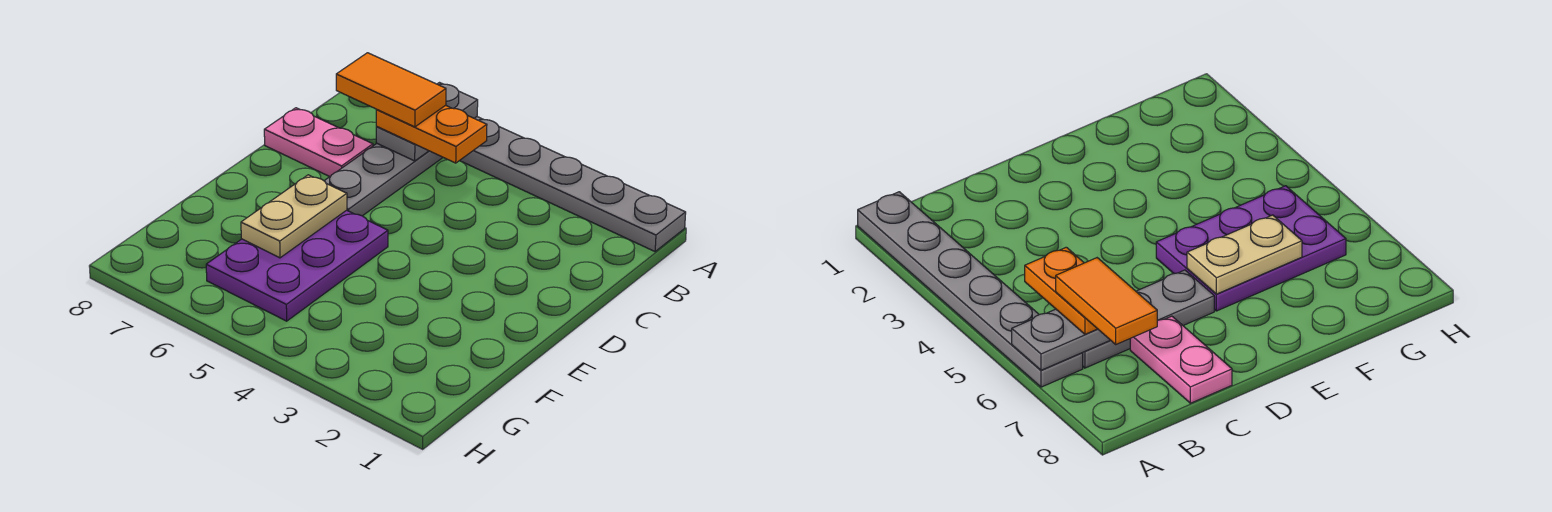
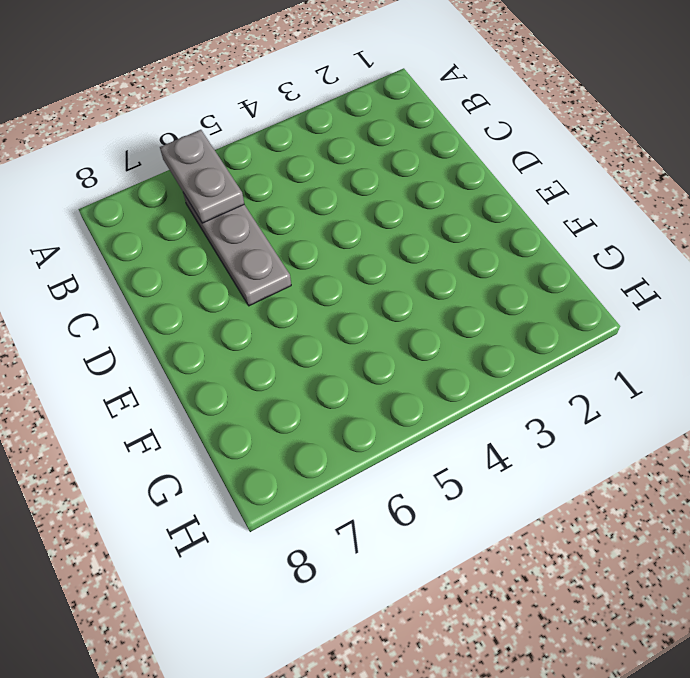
none -> grey 1x6 plate [460,117,686,251]
none -> pink 1x2 plate [264,108,373,177]

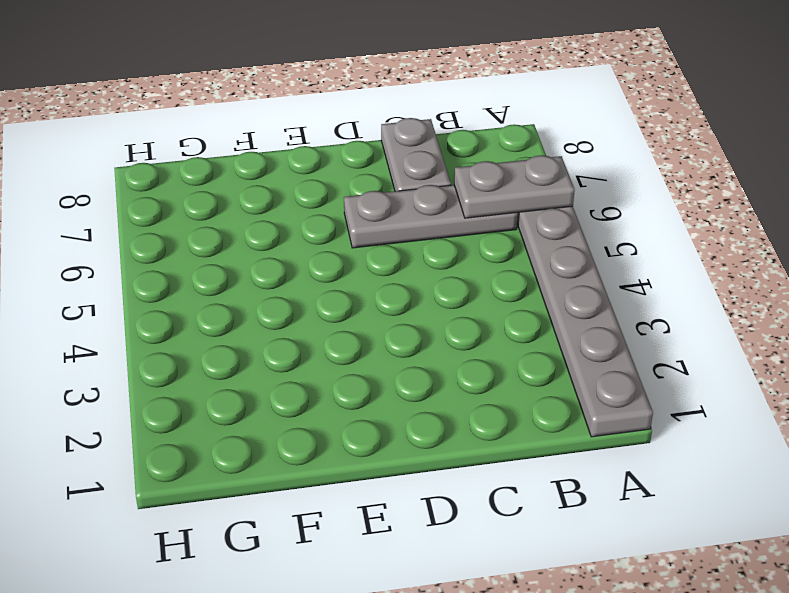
grey 1x2 plate [381,118,451,191] -> pink 1x2 plate [264,108,373,177]
none -> purple 2x3 plate [206,210,388,321]
none -> tan 1x2 plate [241,175,347,258]

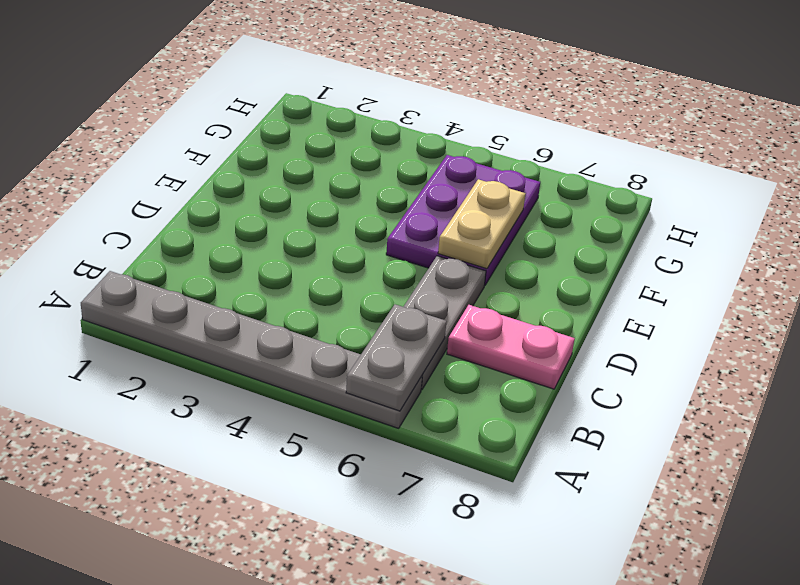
none -> orange 1x2 plate [376,105,487,163]
none -> orange 1x2 tile [336,53,446,127]

